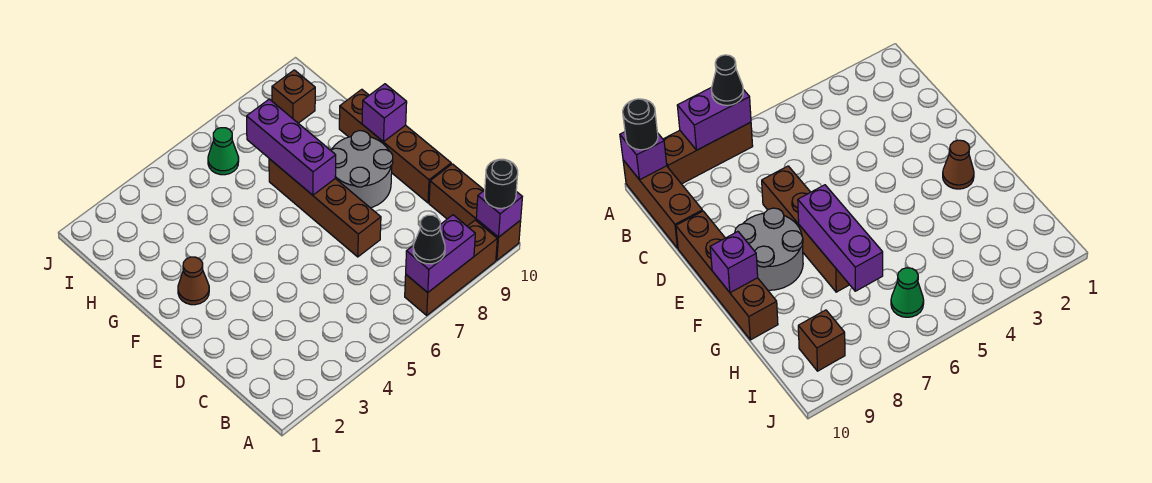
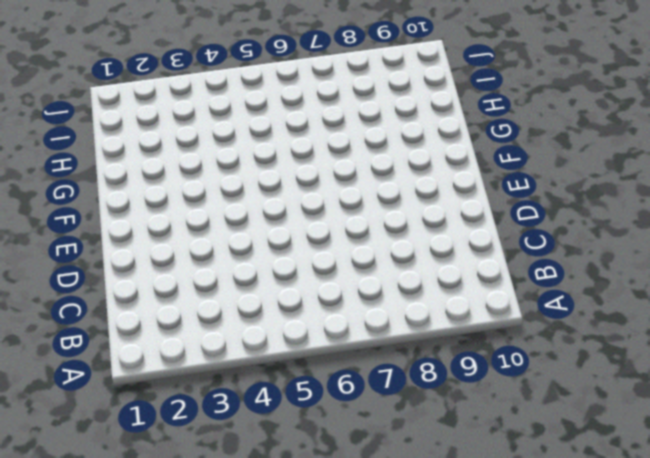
none -> brown 1x3 brick [405,220,497,315]
none -> brown 1x3 brick [429,164,521,260]
none -> brown 1x4 brick [269,159,381,257]

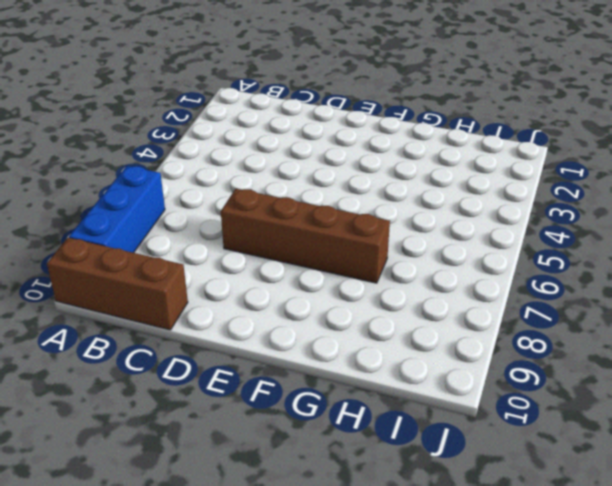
blue 1x3 brick [69,166,165,253] -> brown 1x3 brick [405,220,497,315]
none -> brown 1x4 brick [339,89,451,203]
none -> grey 2x2 round brick [331,131,393,208]
none -> brown 1x1 cone [178,257,209,305]

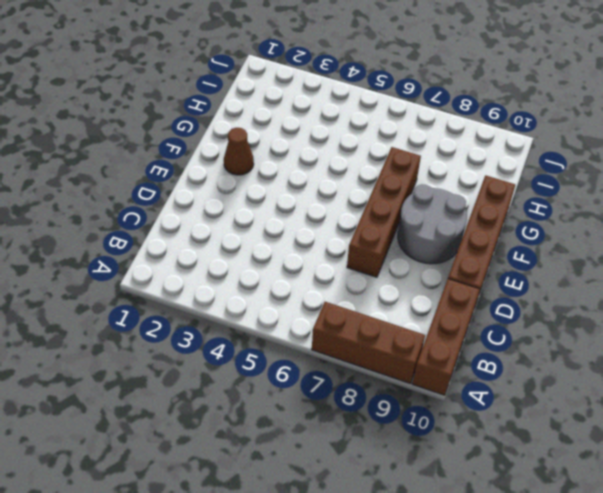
none -> green 1x1 cone [208,128,239,175]
none -> brown 1x1 brick [272,70,315,123]
none -> purple 1x2 brick [406,215,475,292]

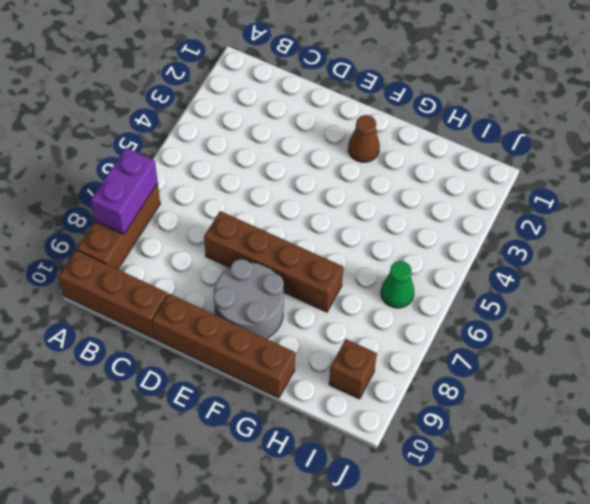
none -> purple 1x1 brick [476,190,522,237]
none -> purple 1x3 brick [247,99,336,195]
none -> purple 1x1 brick [362,84,407,142]

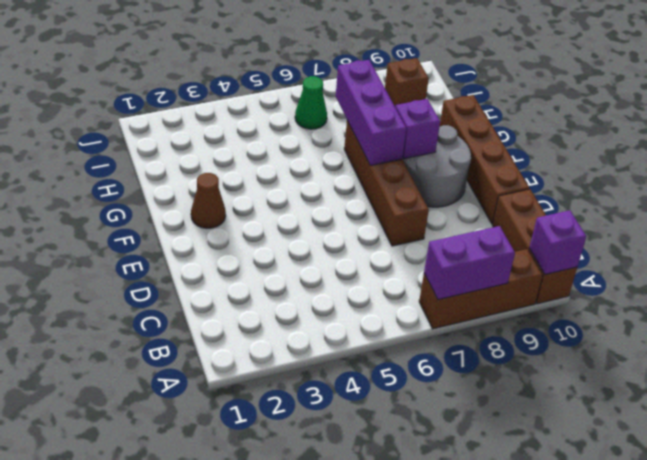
purple 1x1 brick [395,99,440,159] -> purple 1x1 brick moved to [362,84,407,142]
none -> black 1x1 cone [413,215,445,264]
none -> black 1x1 round brick [485,159,518,208]

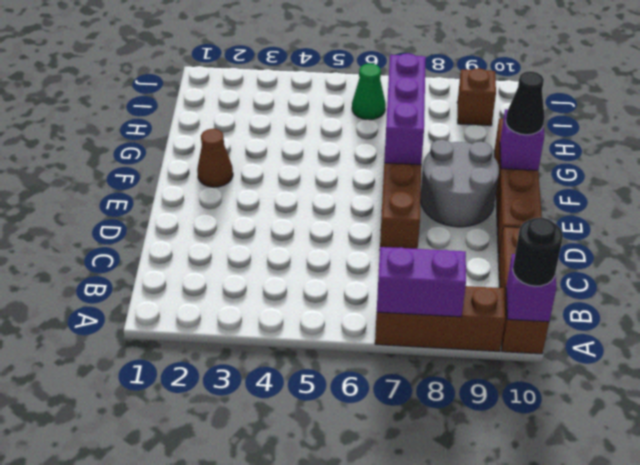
black 1x1 cone [506,71,545,135] -> black 1x1 cone moved to [413,215,445,264]

